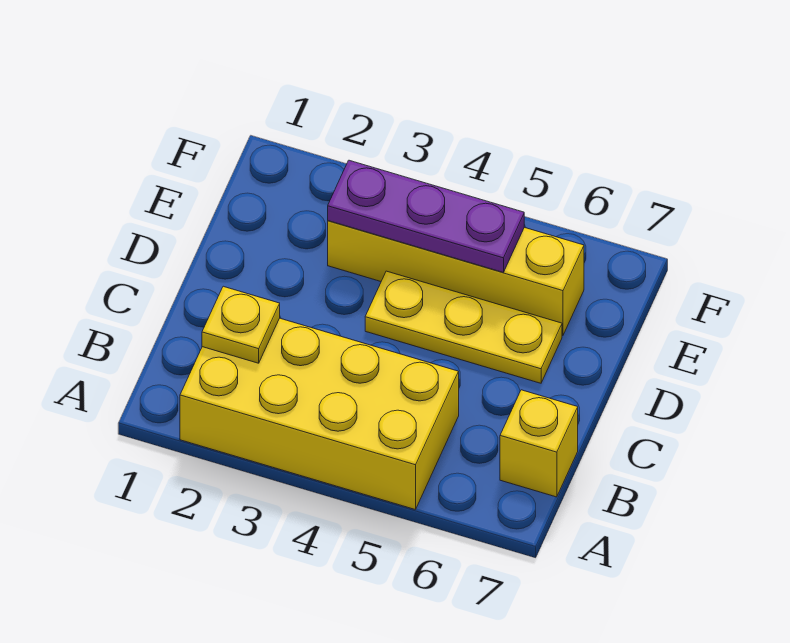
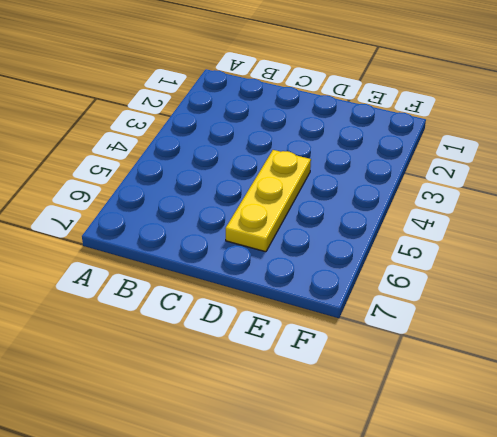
none -> yellow 2x4 brick [180,318,459,510]
none -> yellow 1x1 brick [500,390,578,497]

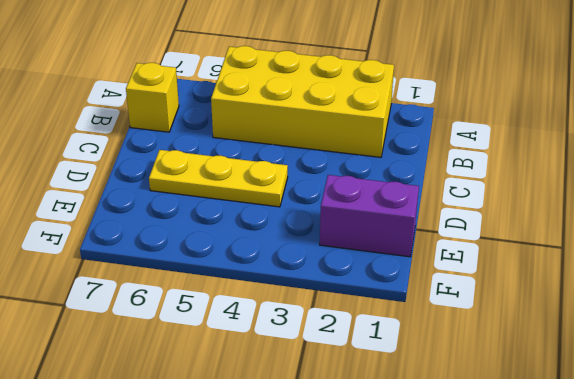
purple 1x2 brick [320,175,419,257] -> none
none -> yellow 1x4 brick [328,221,584,335]
none -> yellow 1x1 plate [202,286,280,363]

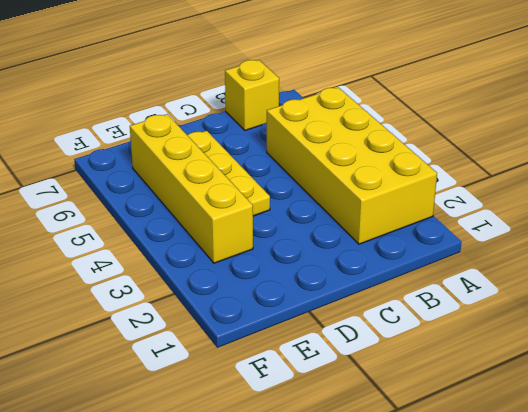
none -> yellow 1x1 plate [202,286,280,363]
none -> purple 1x3 plate [328,160,524,272]

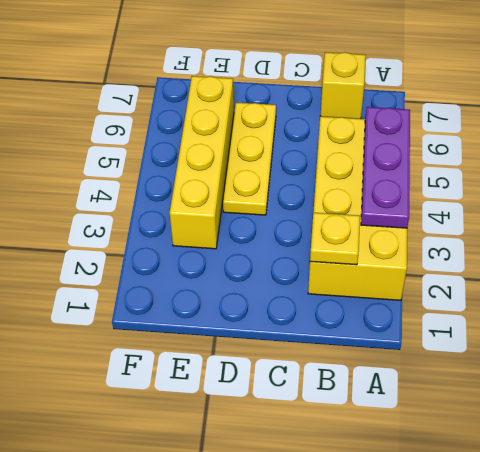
purple 1x3 plate [361,107,410,228] -> purple 1x3 plate moved to [328,160,524,272]

